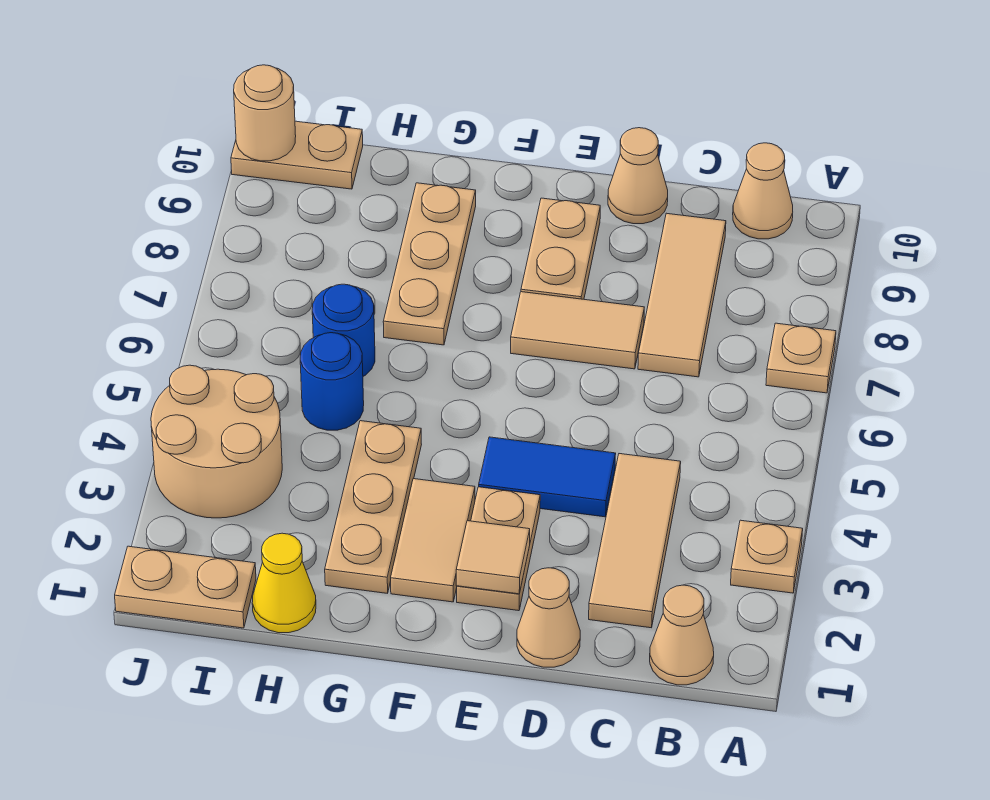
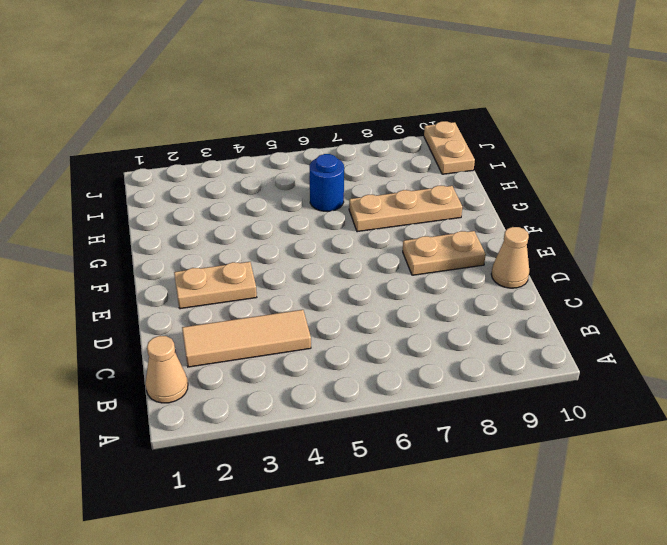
none -> tan 1x1 plate [731,520,803,593]
none -> tan 1x1 plate [766,323,836,393]
none -> tan 1x1 cone [733,143,793,239]

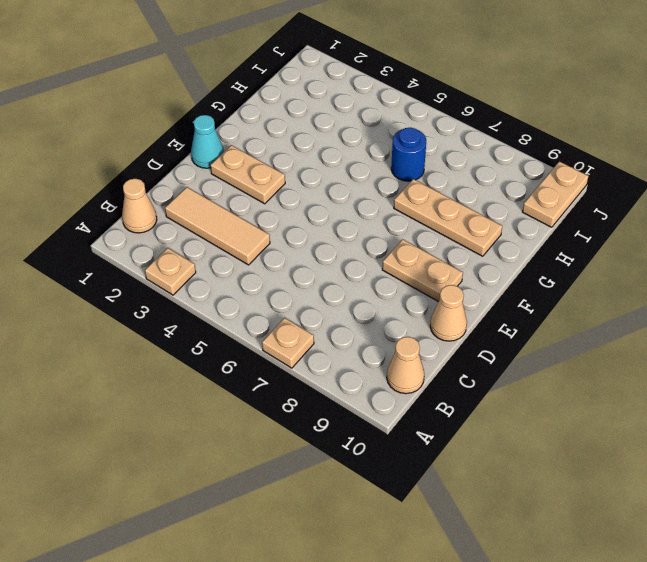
cyan 1x1 cone [191,115,224,168] -> none
none -> tan 1x3 tile [638,213,726,377]
none -> tan 1x1 cone [517,568,580,667]
none -> blue 1x2 tile [479,437,616,517]

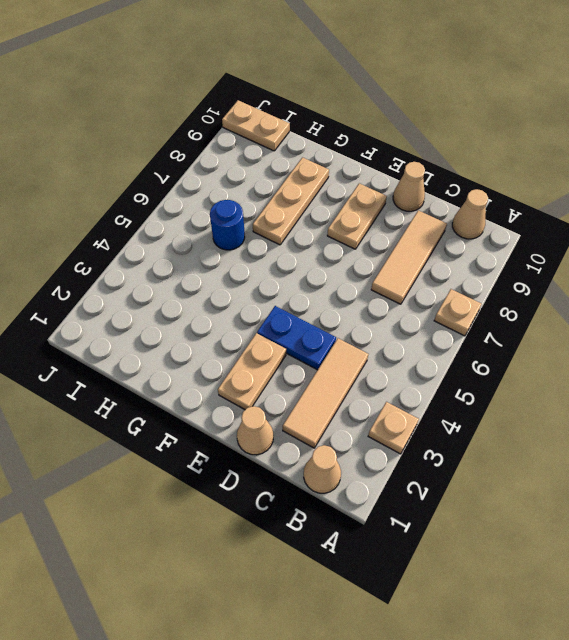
blue 1x2 plate [257,306,336,370] -> blue 1x2 tile [479,437,616,517]
none -> tan 1x2 tile [511,292,644,369]
none -> tan 1x2 tile [391,479,475,602]
none -> tan 1x3 plate [325,421,422,593]

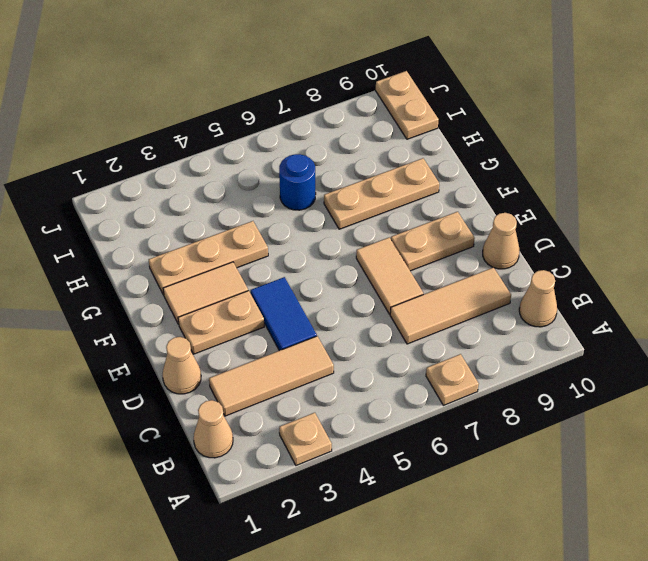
none -> yellow 1x1 cone [252,533,316,633]
none -> blue 1x1 round brick [300,333,364,430]
none -> tan 1x2 plate [115,546,256,628]

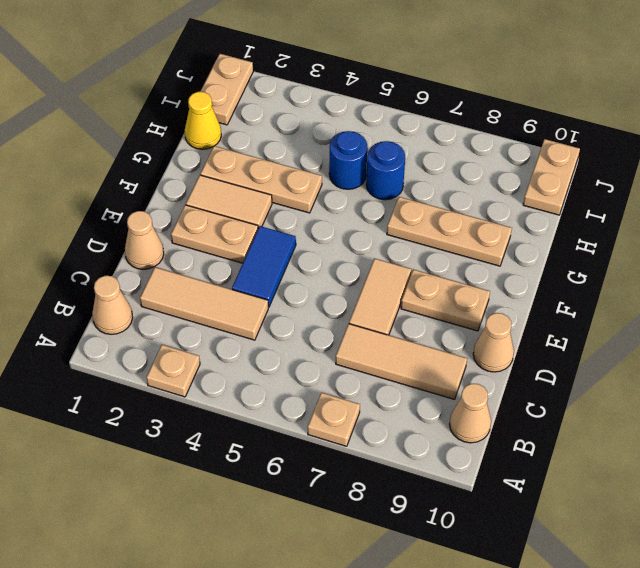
none -> tan 2x2 round brick [151,365,282,518]
none -> tan 1x1 tile [456,521,530,594]
none -> tan 1x1 round brick [234,65,296,161]

